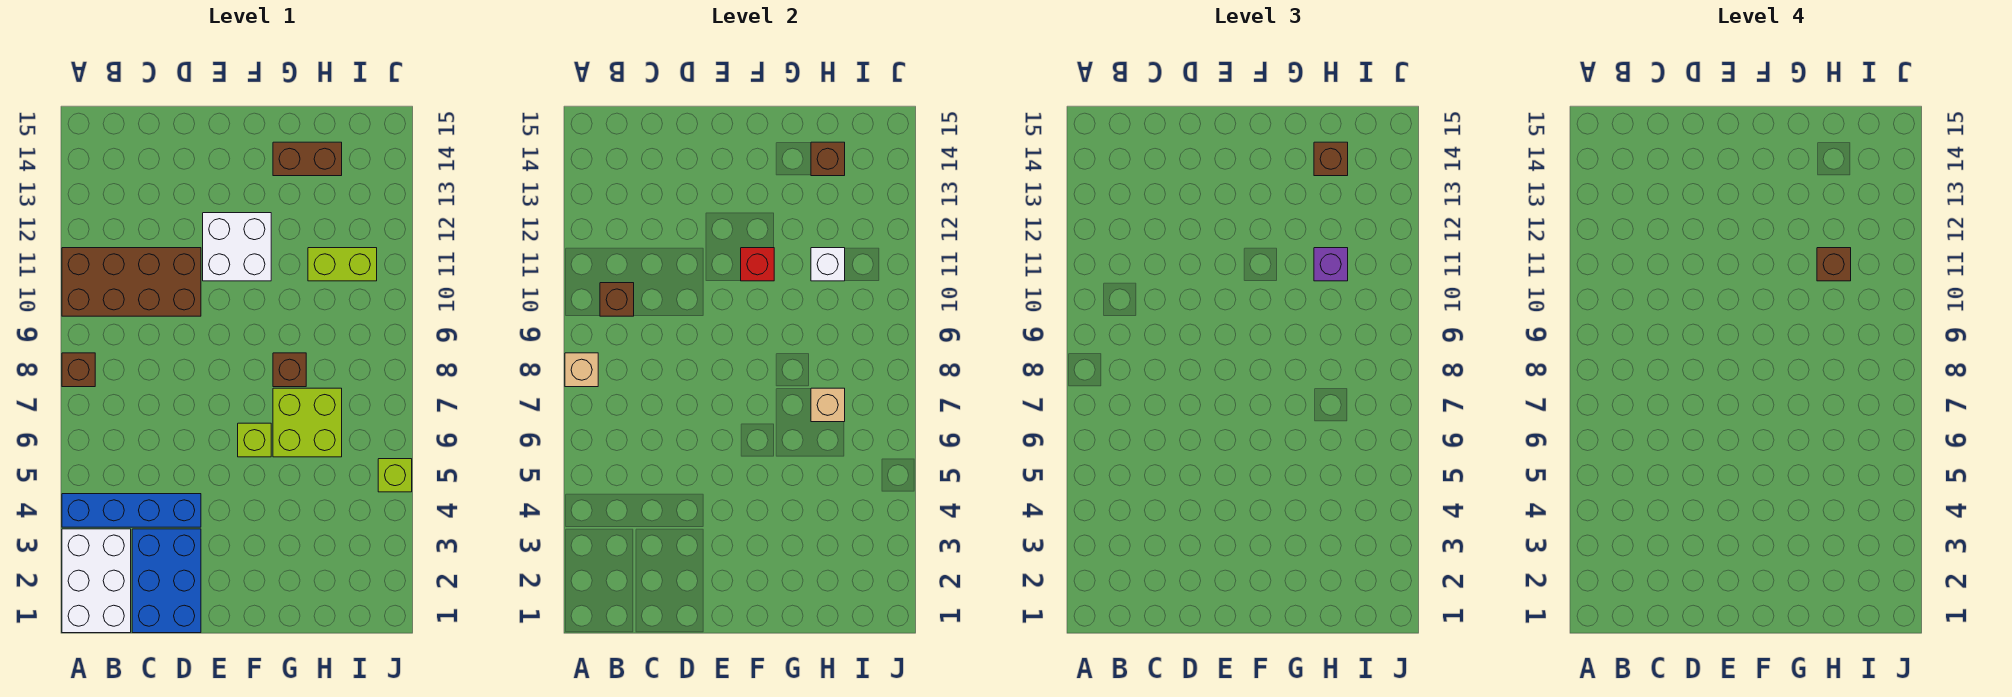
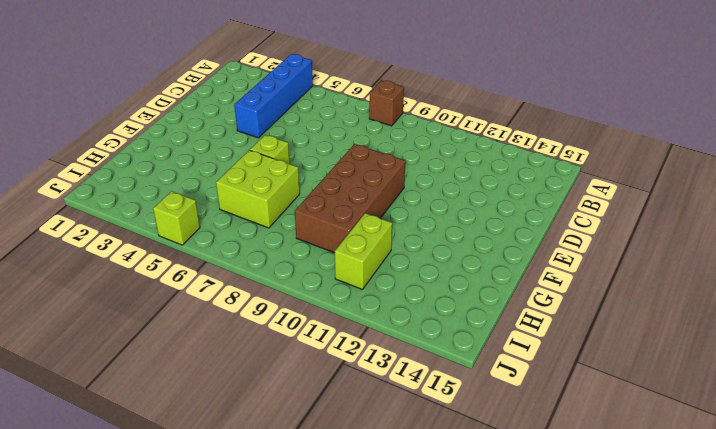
brown 2x4 brick [295,144,405,253] -> brown 2x4 brick moved to [62,248,201,316]
none -> white 2x3 brick [62,529,131,633]
none -> blue 2x3 brick [132,529,201,633]
none -> white 2x2 brick [203,213,271,281]

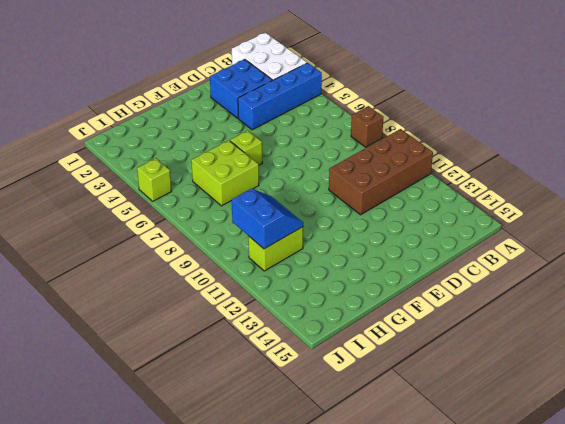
blue 2x2 brick [210,59,272,118] -> blue 2x3 brick [132,529,201,633]
blue 2x2 slope [232,189,303,249] -> white 1x1 brick [811,248,845,281]
none -> white 2x2 brick [203,213,271,281]
none -> brown 1x1 brick [273,353,306,387]
none -> brown 1x2 brick [273,142,342,176]

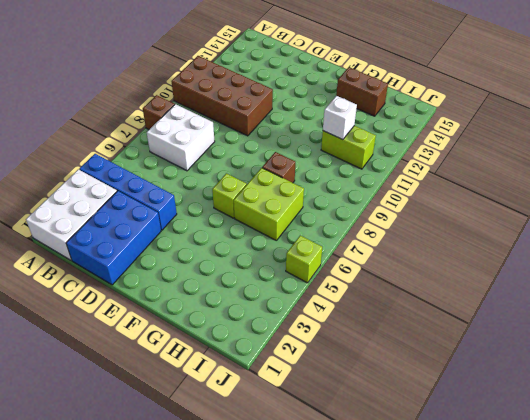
white 2x2 brick [147,104,215,171] -> white 2x2 brick moved to [203,213,271,281]
none -> tan 1x1 brick [565,353,598,387]
none -> brown 1x1 brick [600,283,634,316]
none -> red 1x1 brick [741,248,774,281]

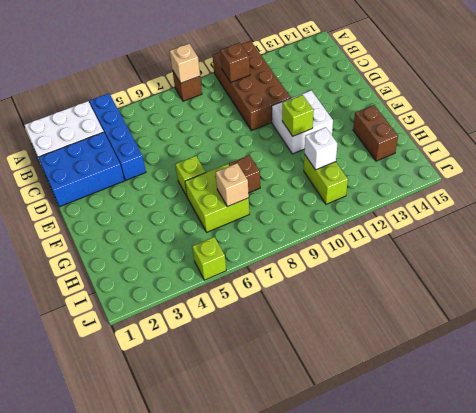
lime 1x1 brick [282,95,314,136] -> red 1x1 brick [741,248,774,281]
none -> brown 1x1 brick [811,142,845,176]
none -> purple 1x1 brick [1314,248,1348,281]
none -> brown 1x1 brick [1314,142,1348,176]

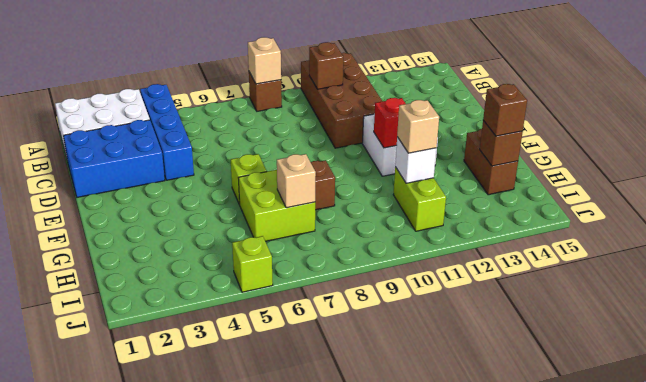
tan 1x1 brick [397,100,439,153] -> purple 1x1 brick [1314,248,1348,281]
none -> brown 1x1 brick [1817,248,1851,281]

